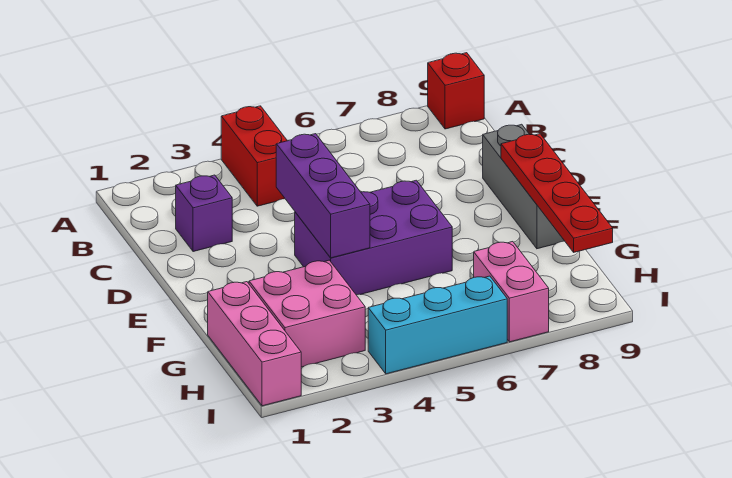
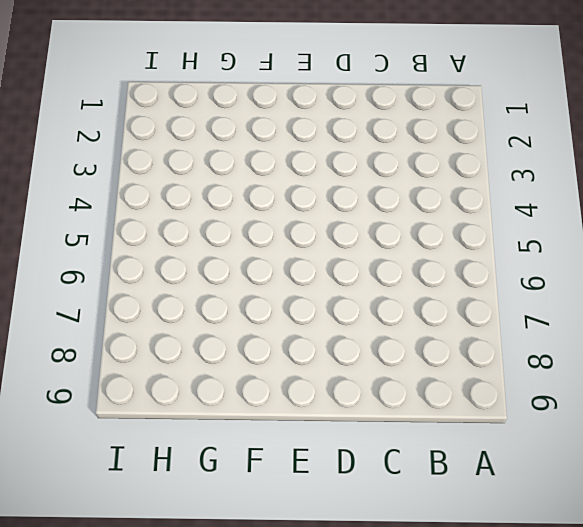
none -> red 1x2 brick [221,106,287,206]
none -> red 1x1 brick [428,53,484,129]

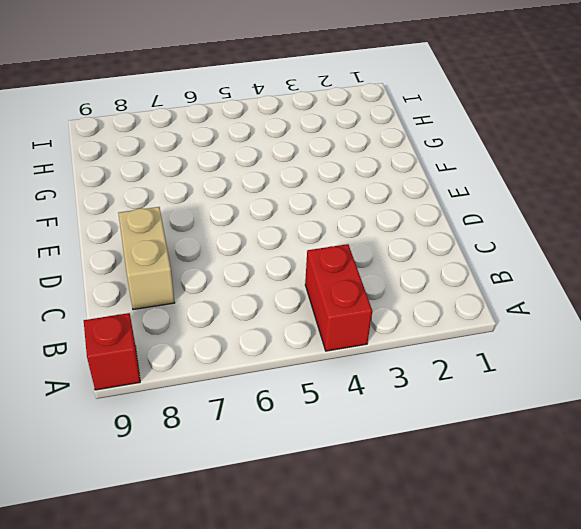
tan 1x2 brick [118,207,175,310] -> none
none -> purple 1x1 brick [176,175,232,252]
none -> grey 1x3 brick [483,124,564,249]

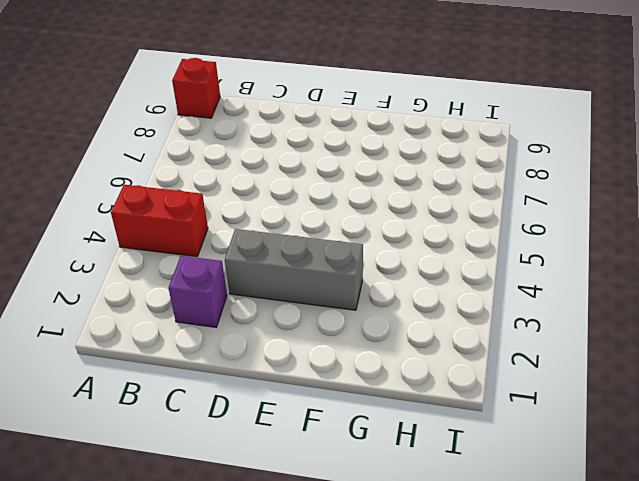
grey 1x3 brick [225,229,363,310] -> grey 1x3 brick moved to [483,124,564,249]
none -> purple 2x3 brick [295,180,452,295]
none -> pink 1x3 brick [208,282,301,406]

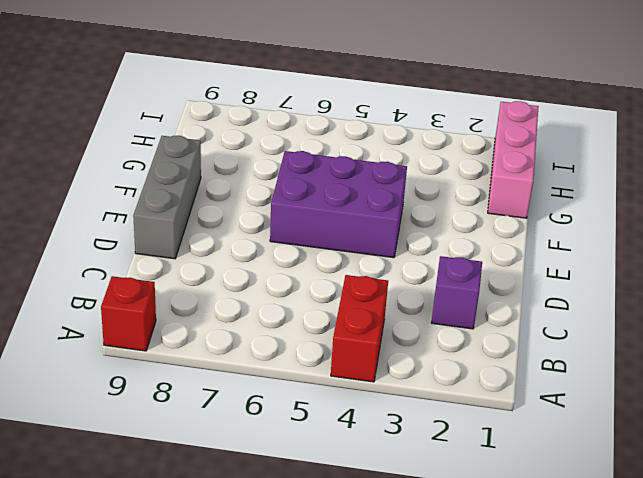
none -> pink 2x2 brick [249,260,365,367]
none -> pink 1x2 brick [474,242,549,342]

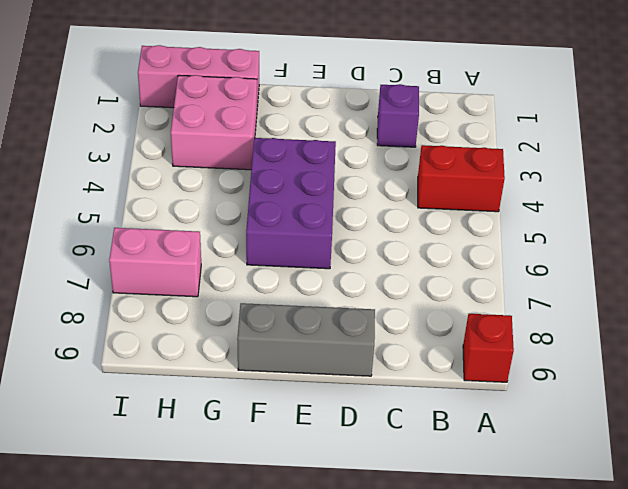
none -> cyan 1x3 brick [368,276,507,374]
none -> purple 1x3 brick [276,134,370,258]

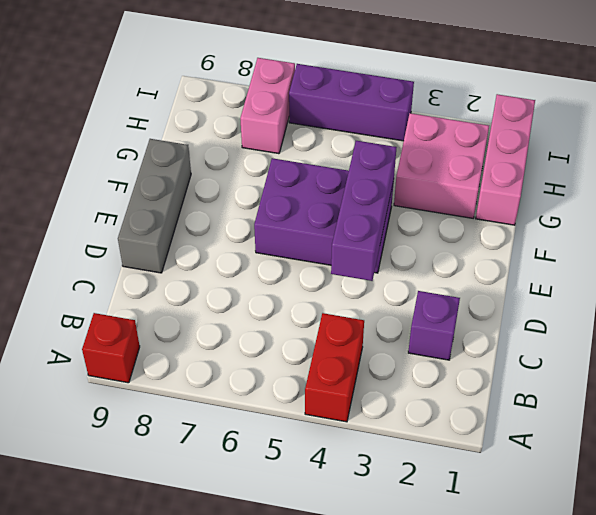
purple 1x3 brick [289,64,414,141] -> cyan 1x3 brick [368,276,507,374]
none -> red 1x4 plate [501,134,613,252]

